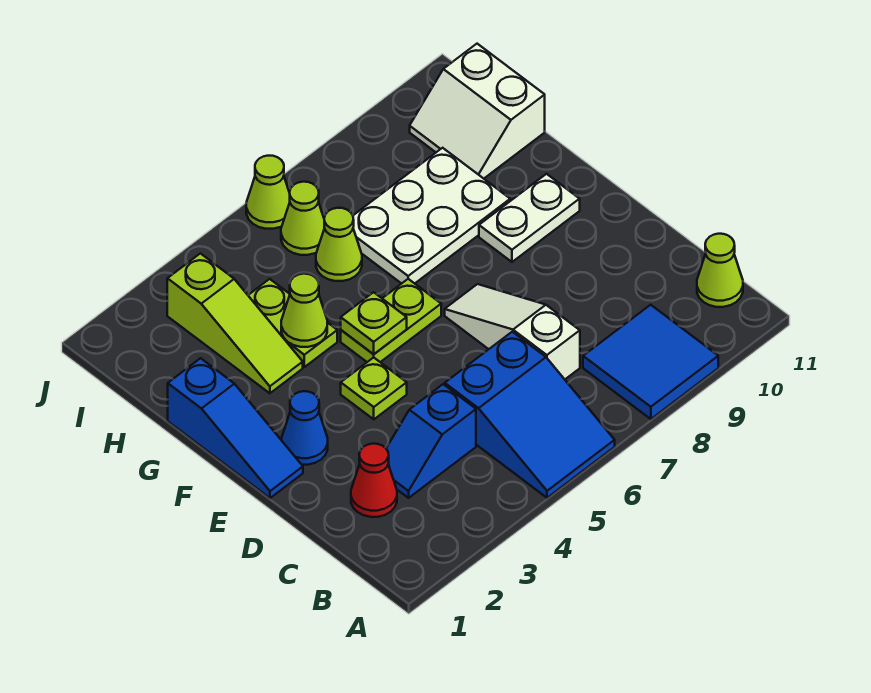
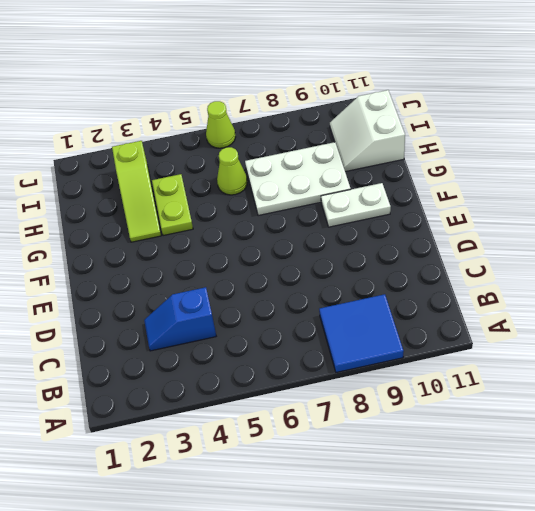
none -> blue 2x3 slope [445,332,615,498]
none -> lime 1x1 cone [697,234,743,307]
none -> red 1x1 cone [351,444,397,517]

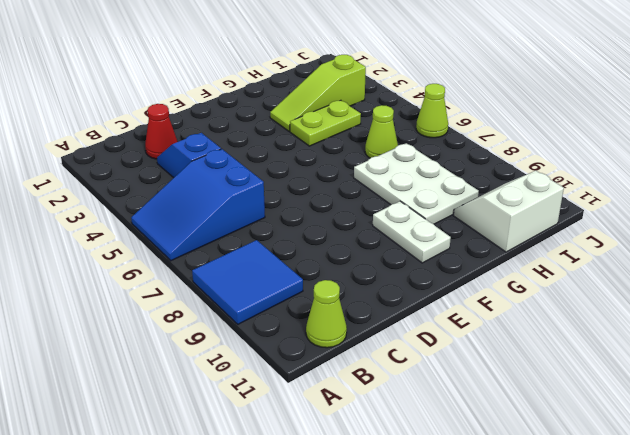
none -> white 1x3 slope [445,284,580,379]
none -> blue 1x3 slope [168,358,303,498]
none -> blue 1x1 cone [282,391,328,465]

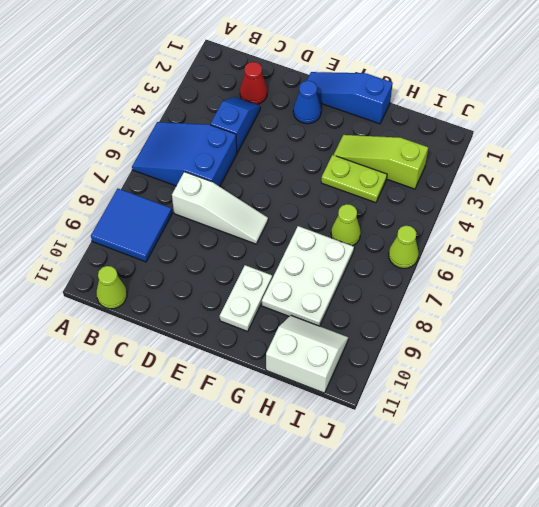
none -> lime 1x1 plate [341,357,407,419]
none -> lime 1x2 plate [341,279,441,362]
none -> lime 1x1 cone [281,182,325,255]

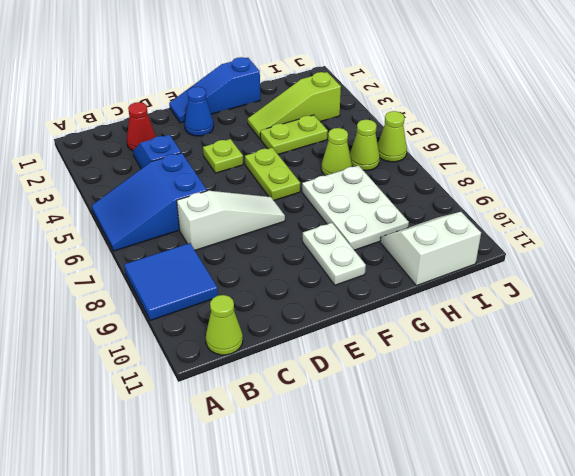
none -> lime 1x1 plate [341,292,407,354]
none -> lime 1x1 cone [281,274,327,347]

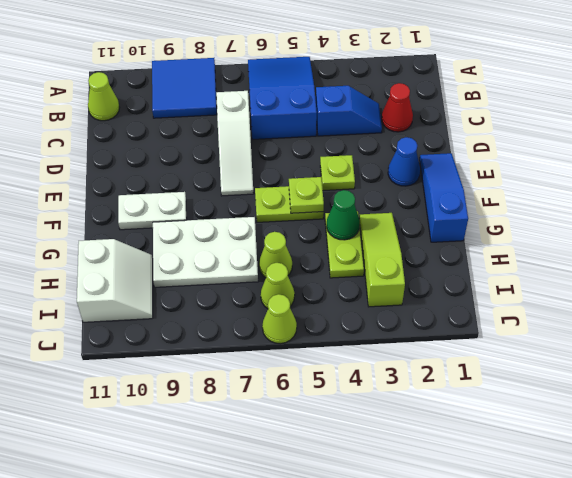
green 1x1 cone [327,190,360,240] -> lime 1x1 cone [281,274,327,347]

